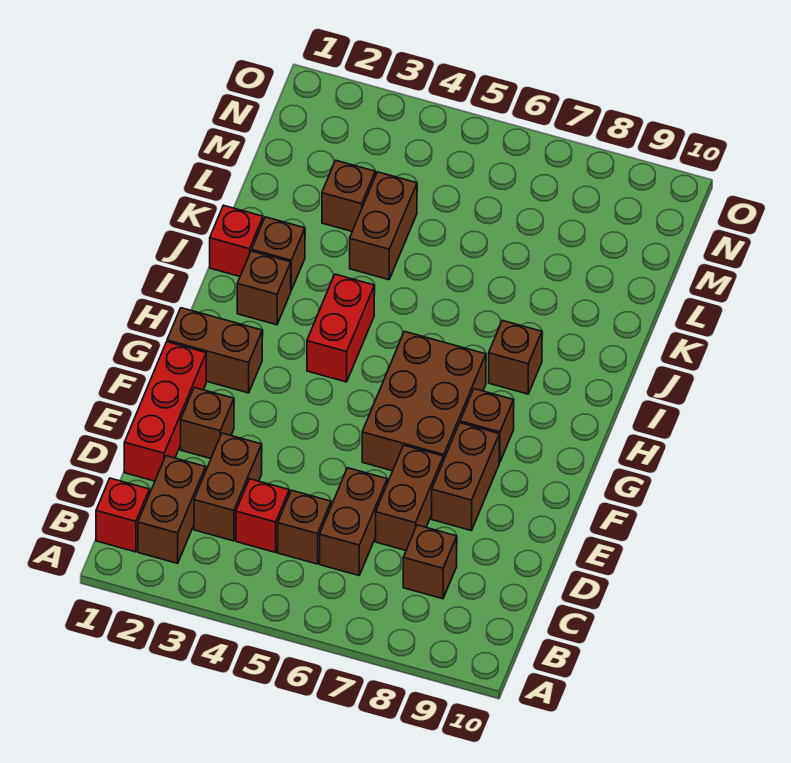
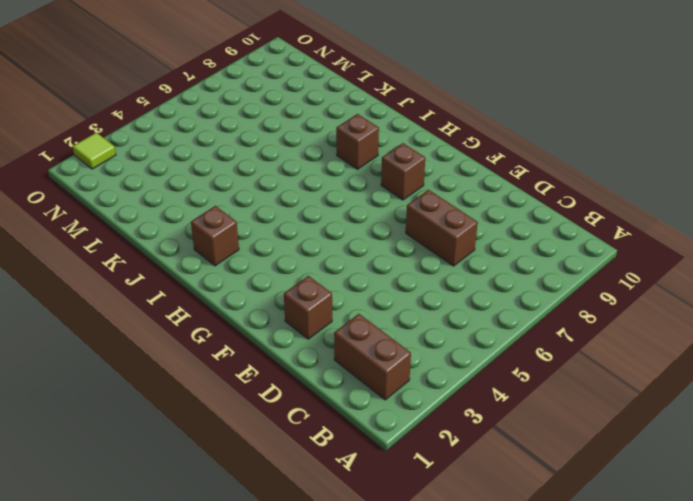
lime 1x1 tile [73,133,116,169] -> none
none -> red 1x1 brick [96,478,149,552]
none -> brown 1x2 brick [194,433,262,541]
none -> red 1x1 brick [236,479,290,552]

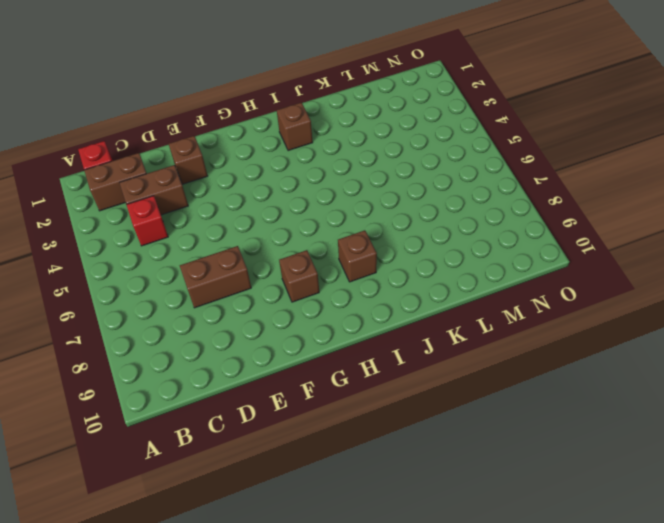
none -> brown 1x1 brick [278,490,331,564]
none -> brown 1x2 brick [320,468,387,575]
none -> brown 1x1 brick [403,525,457,599]

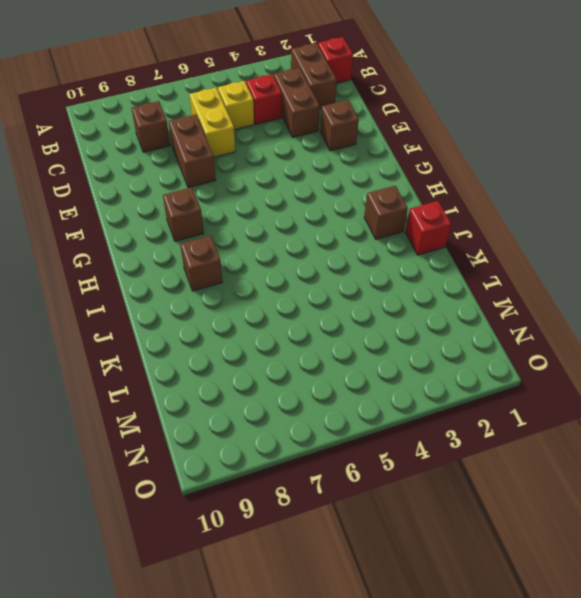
yellow 1x1 brick [218,81,254,130] -> brown 1x1 brick [278,490,331,564]
yellow 1x2 brick [190,88,235,157] -> brown 1x2 brick [320,468,387,575]
none -> red 1x3 brick [124,342,206,481]
none -> brown 1x2 brick [432,423,499,531]
none -> brown 2x3 brick [362,331,486,471]

